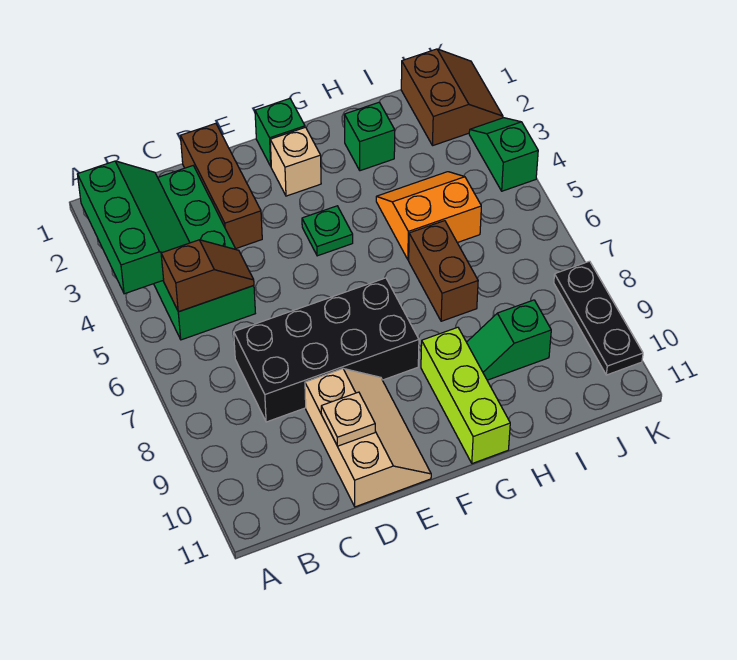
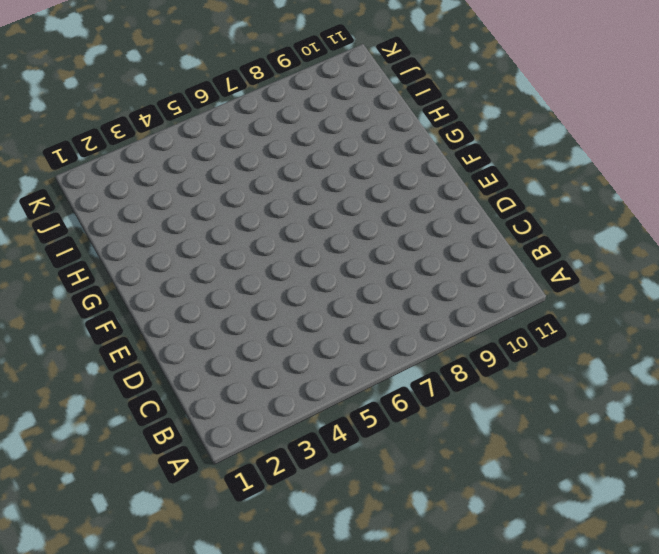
none -> green 2x4 brick [154,166,255,340]
none -> black 2x4 brick [234,278,419,422]
none -> brown 1x3 brick [181,123,262,249]

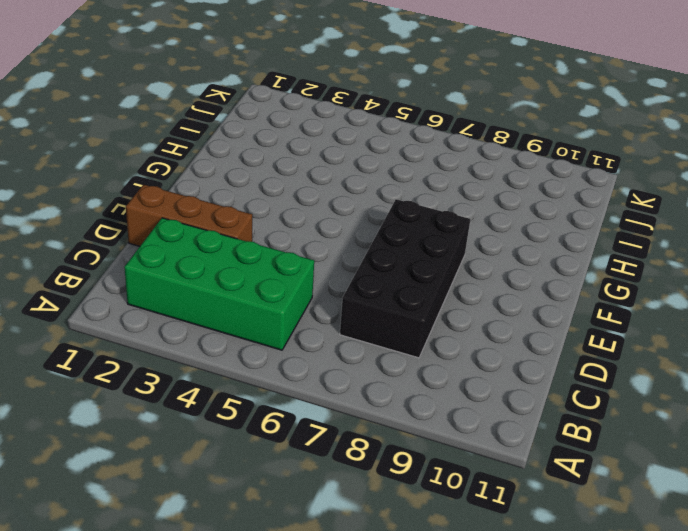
none -> tan 2x3 slope [305,369,431,507]
none -> green 1x1 brick [255,99,305,166]
none -> tan 1x1 brick [270,127,321,196]

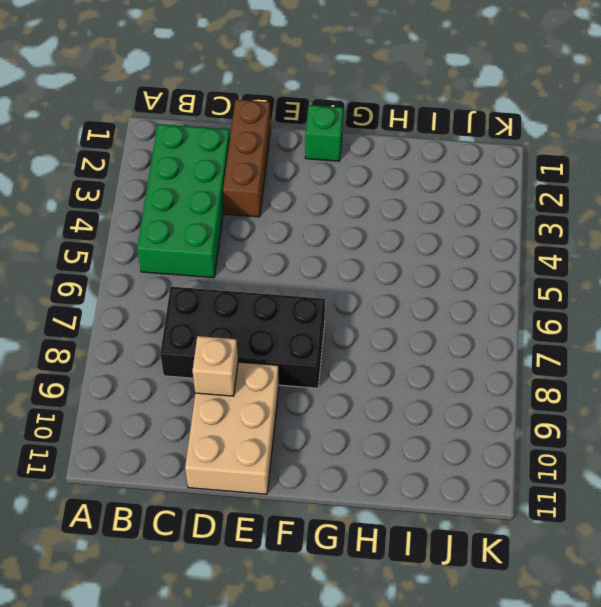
tan 2x3 brick [185,362,279,494] -> tan 2x3 slope [305,369,431,507]
tan 1x1 brick [192,336,238,396] -> tan 1x1 brick moved to [270,127,321,196]
none -> green 1x1 plate [302,206,353,256]
none -> lime 1x3 brick [421,327,510,464]
none -> green 1x1 brick [344,102,395,171]

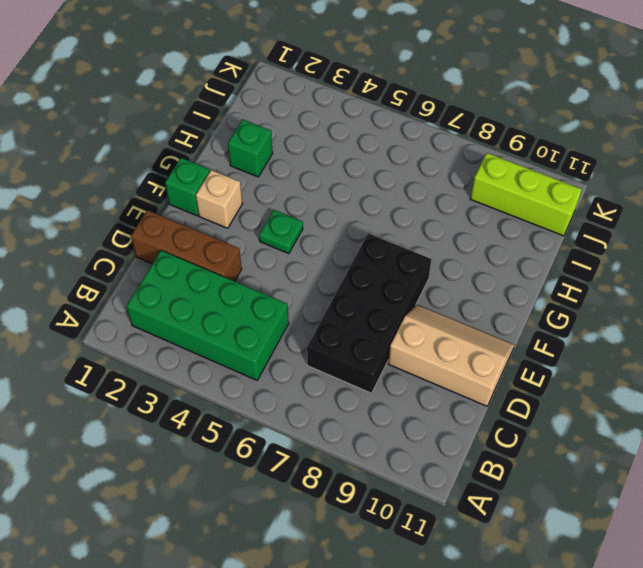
lime 1x3 brick [470,153,582,236] -> lime 1x3 brick moved to [421,327,510,464]
none -> orange 2x2 slope [376,172,481,260]
none -> brown 1x2 brick [409,221,478,321]
none -> green 1x2 slope [467,300,551,380]

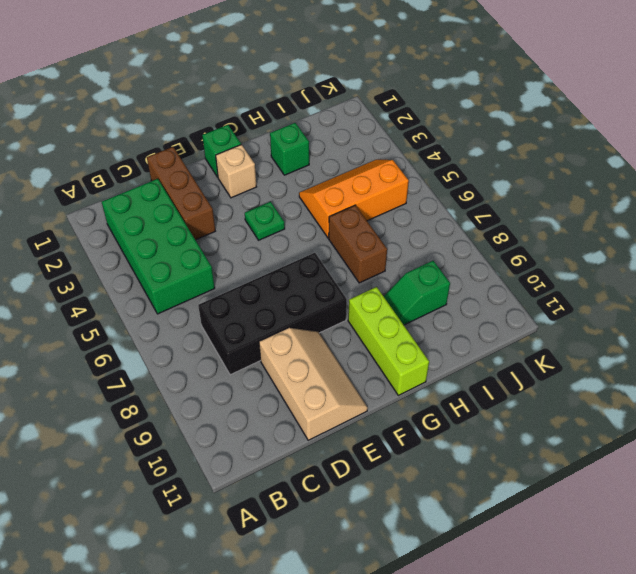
orange 2x3 slope [299,160,409,238] -> orange 2x2 slope [376,172,481,260]
none -> brown 2x2 slope [401,49,503,146]
none -> green 1x2 slope [469,118,538,191]
none -> black 1x3 plate [554,261,643,375]

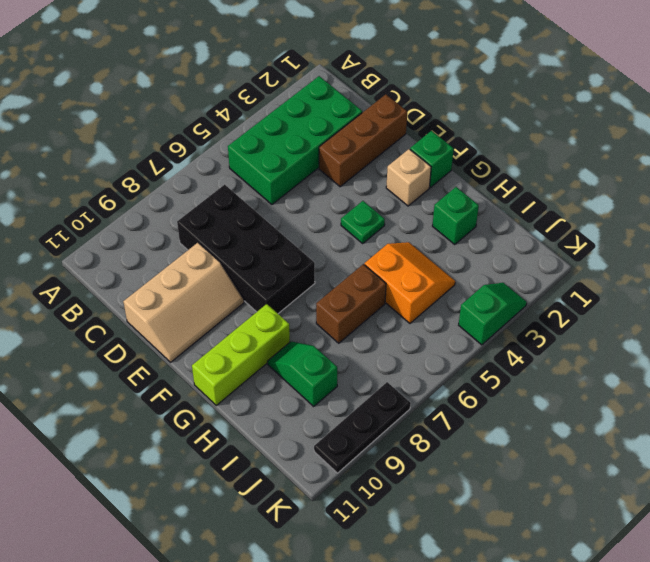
none -> brown 2x2 slope [401,49,503,146]
none -> green 2x3 slope [78,161,190,294]
none -> brown 1x2 slope [161,240,254,312]

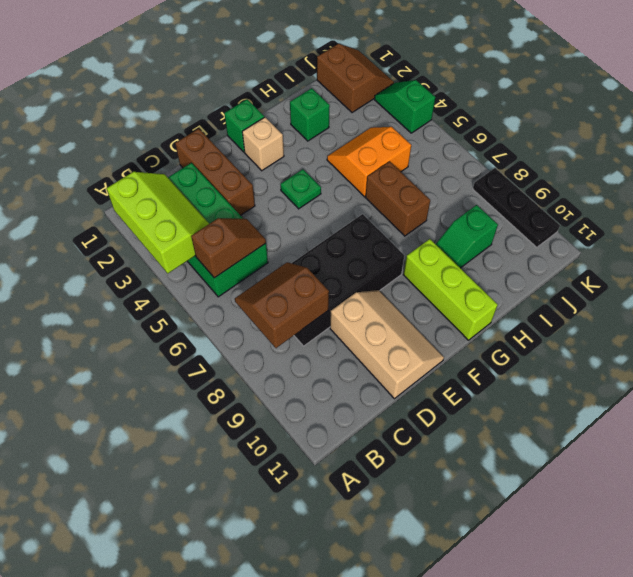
lime 2x3 slope [106,172,209,273] -> green 2x3 slope [78,161,190,294]
brown 2x2 slope [235,262,329,348] -> none
none -> tan 1x1 plate [321,392,375,446]

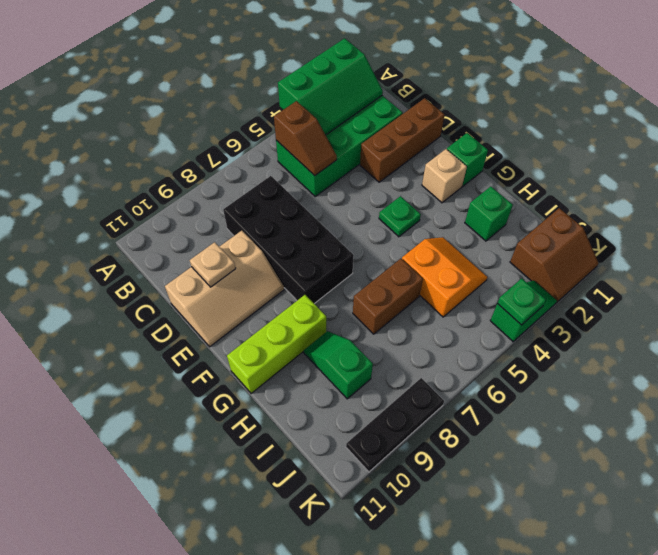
green 1x1 plate [497,278,546,325] -> none

